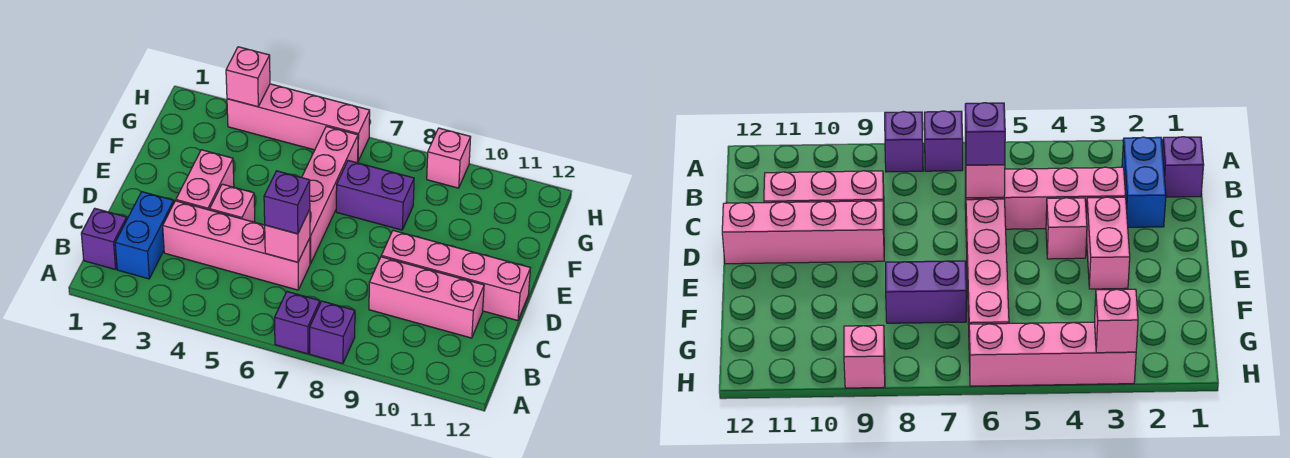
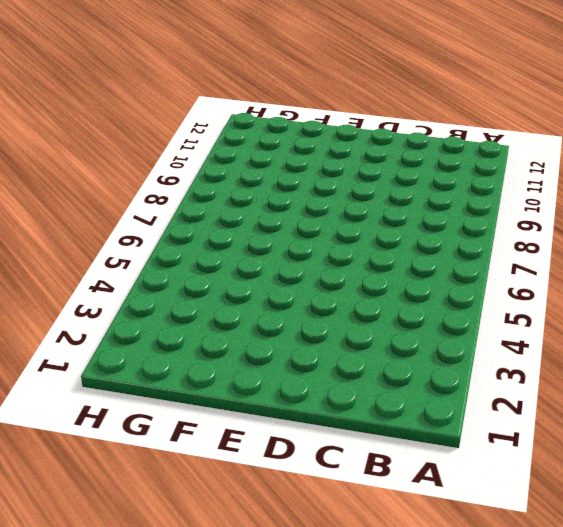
none -> purple 1x1 brick [275,292,320,354]
none -> purple 1x1 brick [310,301,355,364]
none -> purple 1x1 brick [81,208,127,270]

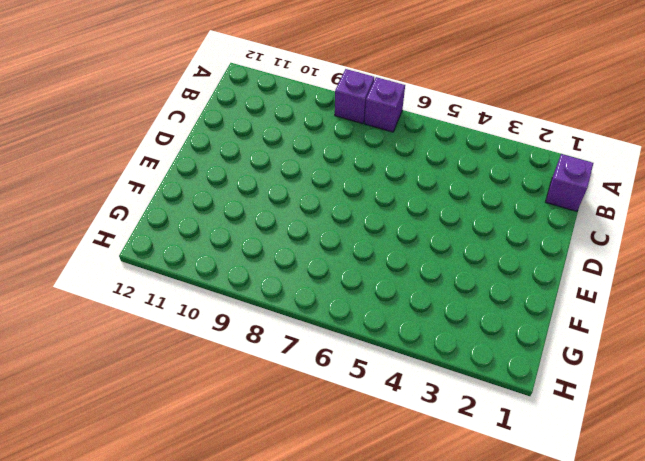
none -> blue 1x2 brick [115,192,174,279]
none -> pink 1x4 brick [163,201,310,290]
none -> pink 1x3 brick [369,257,484,338]

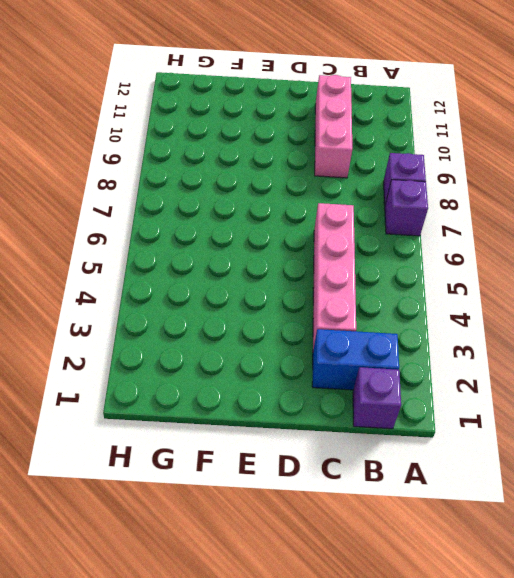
none -> pink 1x2 brick [176,150,234,210]
none -> pink 1x1 brick [210,184,255,222]
none -> pink 1x4 brick [302,126,358,264]

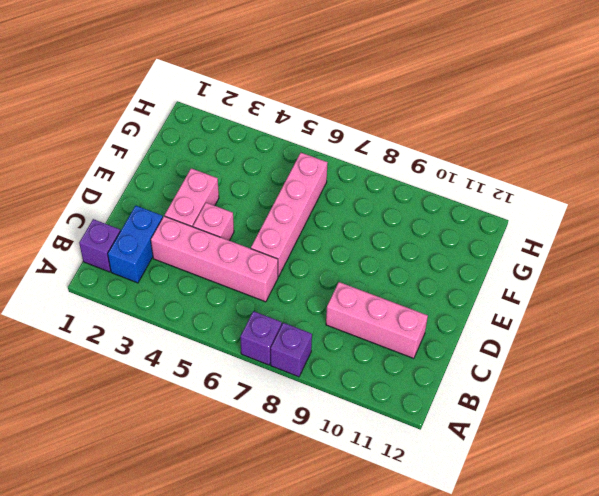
none -> pink 1x4 brick [381,230,530,321]
none -> purple 1x2 brick [336,161,414,230]
none -> pink 1x4 brick [227,84,370,161]

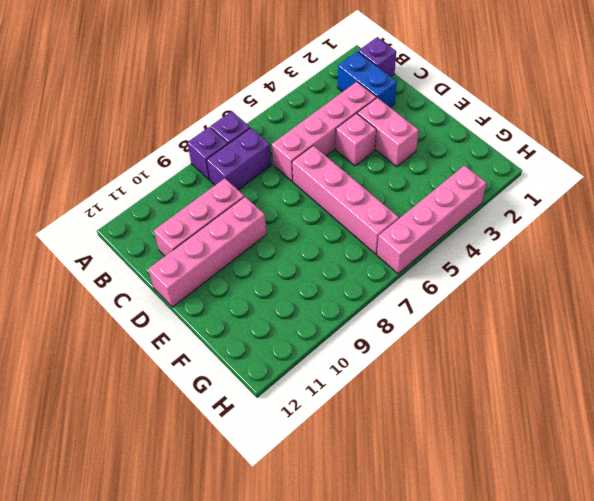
purple 1x2 brick [207,128,271,190] -> purple 1x2 brick moved to [336,161,414,230]
none -> pink 1x1 brick [427,128,471,188]
none -> pink 1x1 brick [265,209,310,262]
none -> pink 1x1 brick [226,47,270,107]

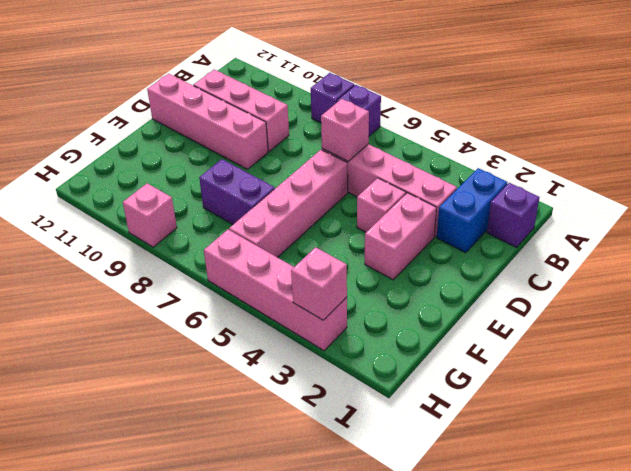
none -> purple 1x1 brick [264,171,310,234]

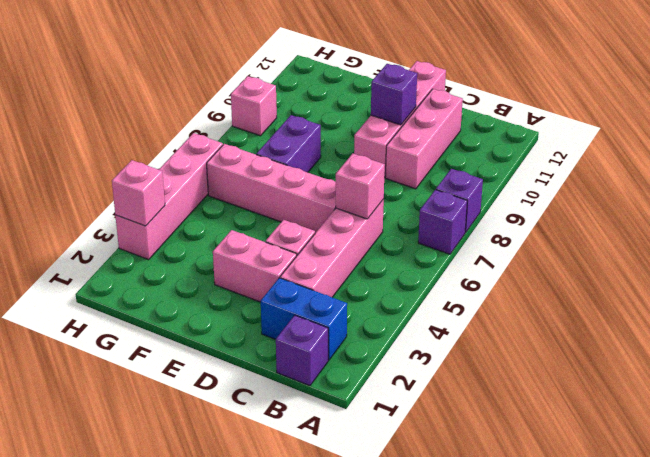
purple 1x1 brick [371,64,417,125] -> purple 1x1 brick moved to [264,171,310,234]

